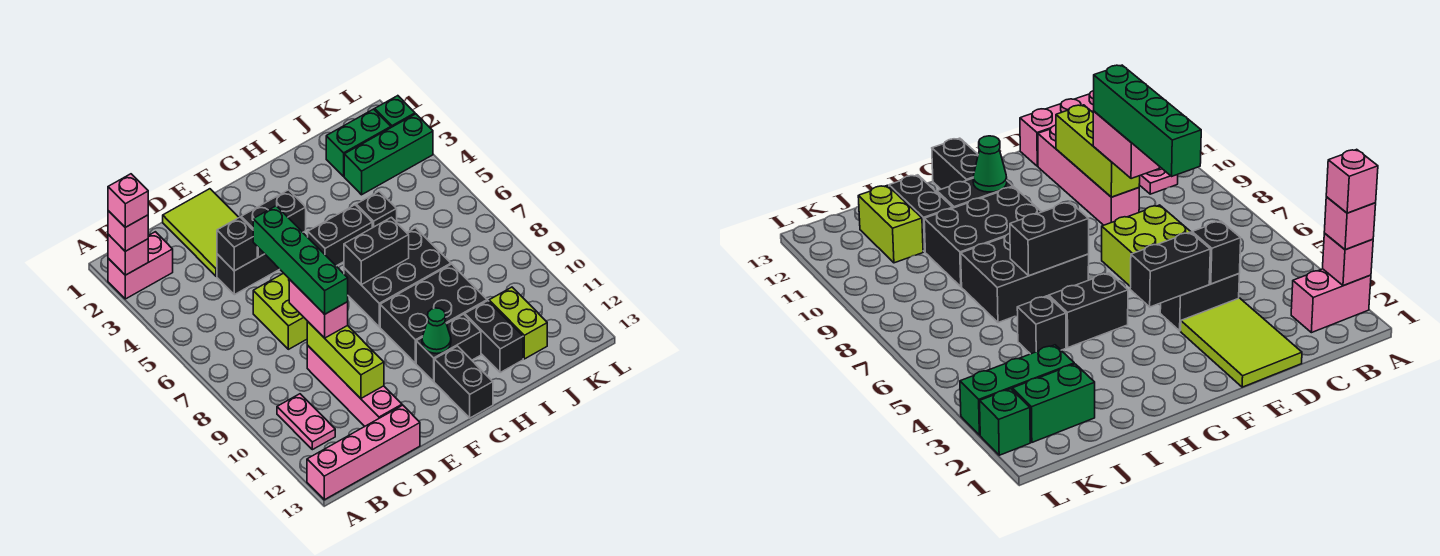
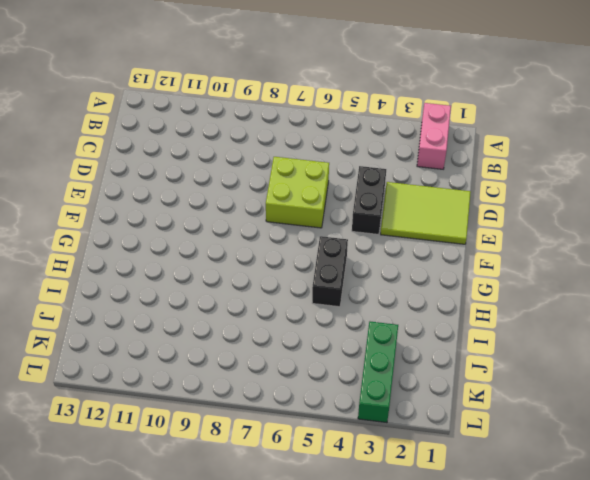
none -> pink 1x4 brick [307,405,420,500]
none -> pink 1x2 plate [277,394,335,450]
none -> pink 1x4 brick [307,345,402,426]

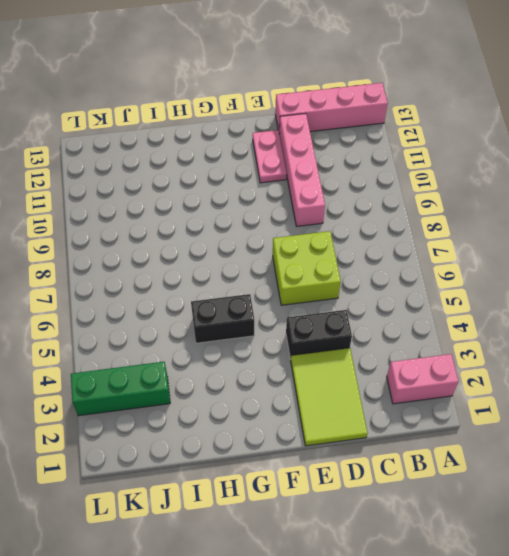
pink 1x2 plate [253,130,287,183] -> pink 1x2 plate moved to [277,394,335,450]
none -> black 2x3 brick [344,228,451,327]
none -> black 2x3 brick [380,264,487,363]
none -> black 1x2 brick [416,314,481,381]

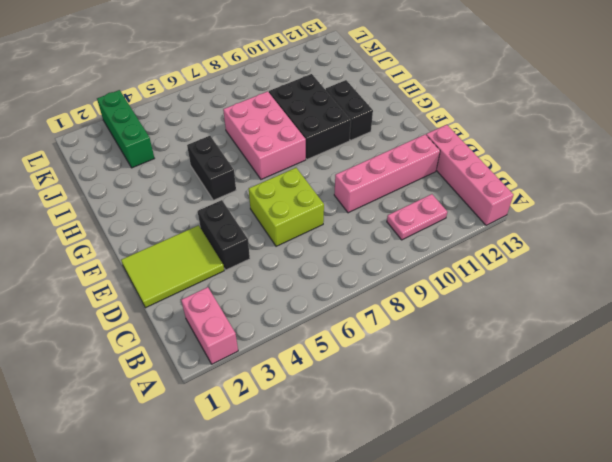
pink 2x3 brick [223,91,306,179] -> black 2x3 brick [344,228,451,327]
none -> black 1x2 brick [434,346,493,418]
none -> black 1x1 brick [356,191,397,228]
none -> black 1x2 brick [465,301,523,373]

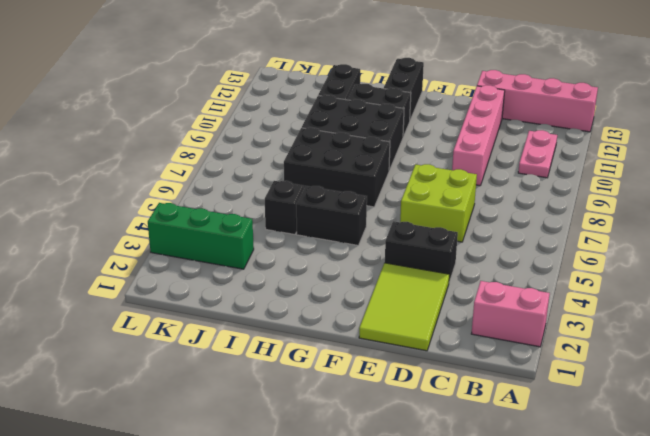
none -> green 1x2 brick [326,109,391,176]
none -> lime 1x2 brick [489,287,547,359]
none -> green 1x1 brick [375,96,415,127]

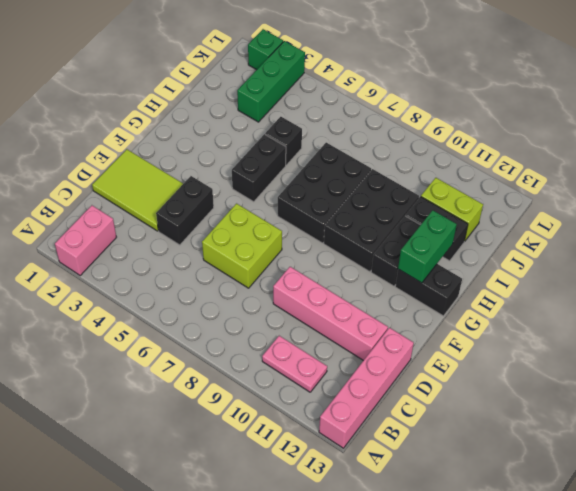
green 1x2 brick [398,210,457,283] -> green 1x2 brick moved to [326,109,391,176]
none -> pink 1x1 brick [108,235,148,275]
none -> black 1x1 brick [217,217,257,271]
none -> lime 1x3 brick [307,322,384,398]

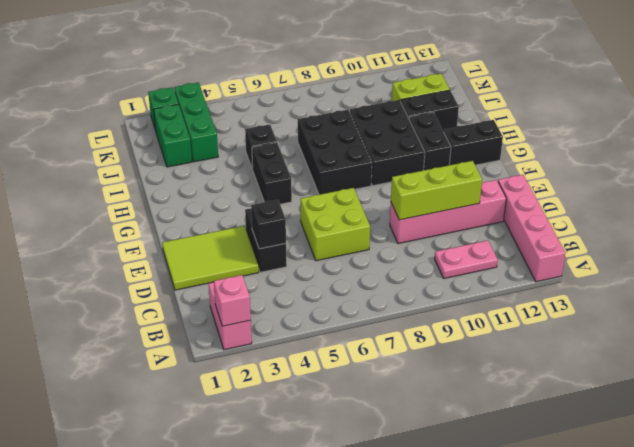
none -> black 1x2 brick [241,190,306,257]
none -> black 1x2 brick [344,217,409,285]
none -> green 1x1 cone [422,308,451,354]

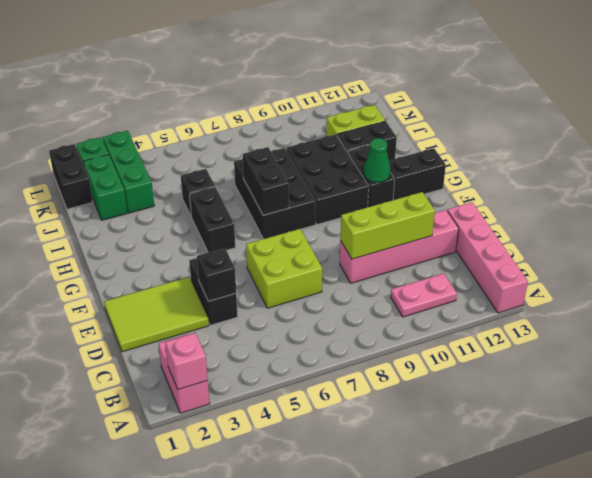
black 1x2 brick [49,144,93,209] -> black 1x2 brick moved to [241,190,306,257]
none -> pink 1x1 brick [108,211,148,251]
none -> pink 1x2 brick [289,279,348,338]
none -> pink 1x1 brick [108,174,148,227]

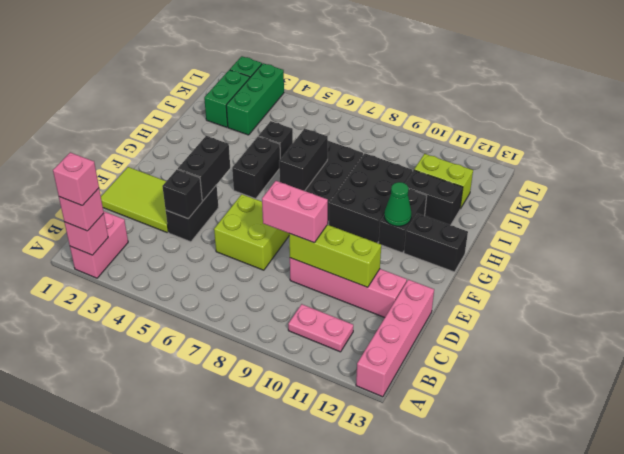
none -> green 1x4 brick [253,206,348,314]

